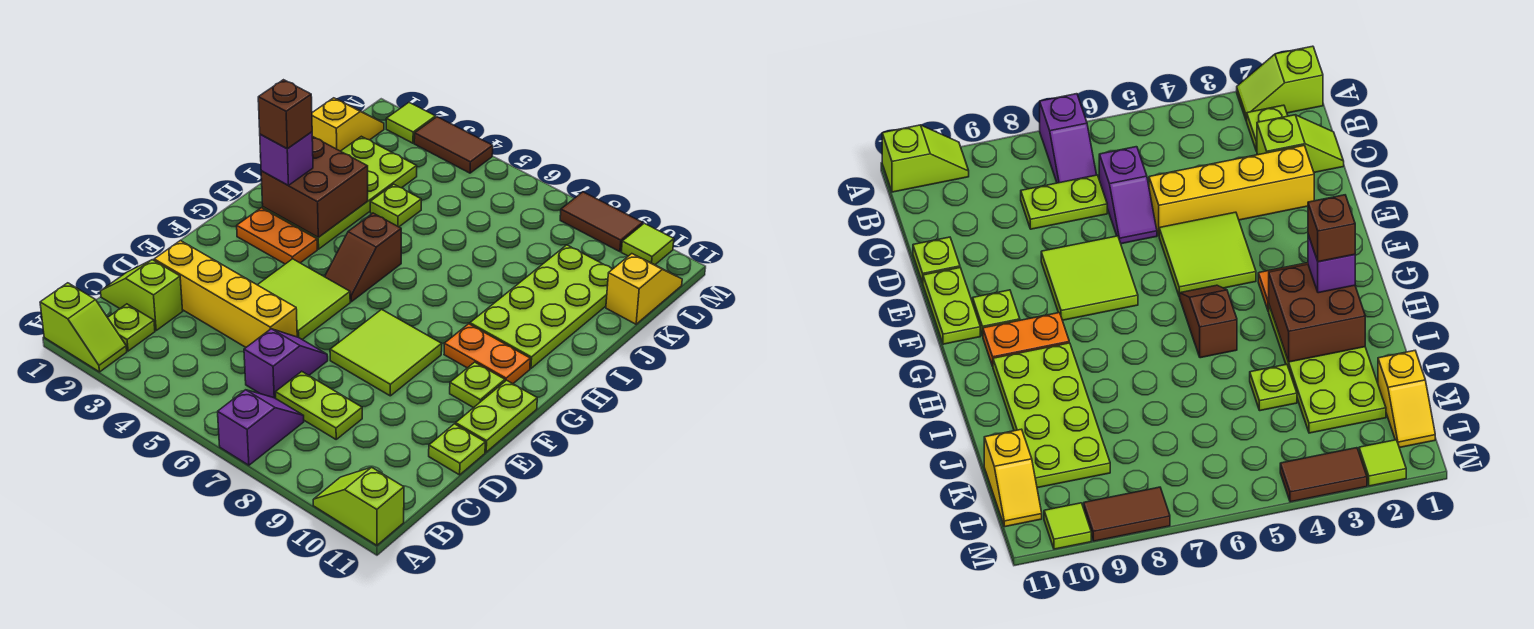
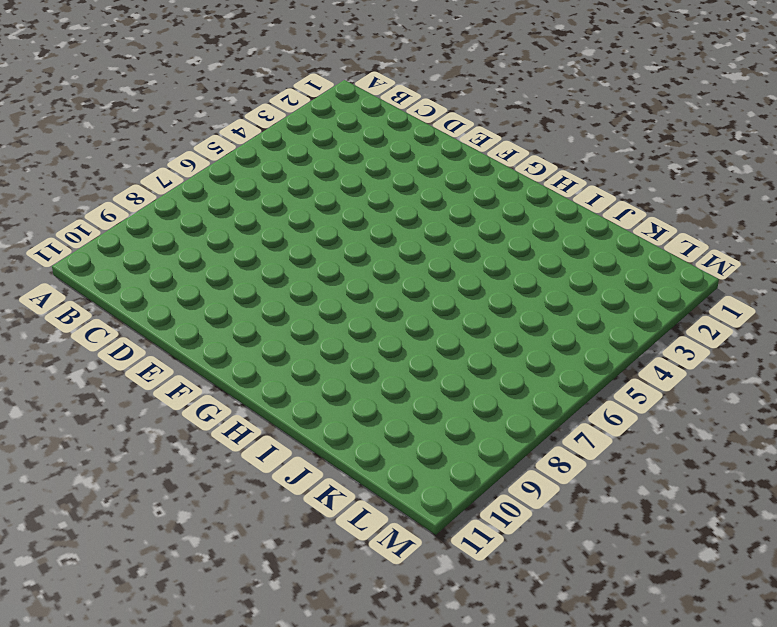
none -> lime 1x2 slope [40,283,127,372]
none -> purple 1x2 slope [218,390,304,465]
none -> lime 1x2 slope [313,467,404,545]

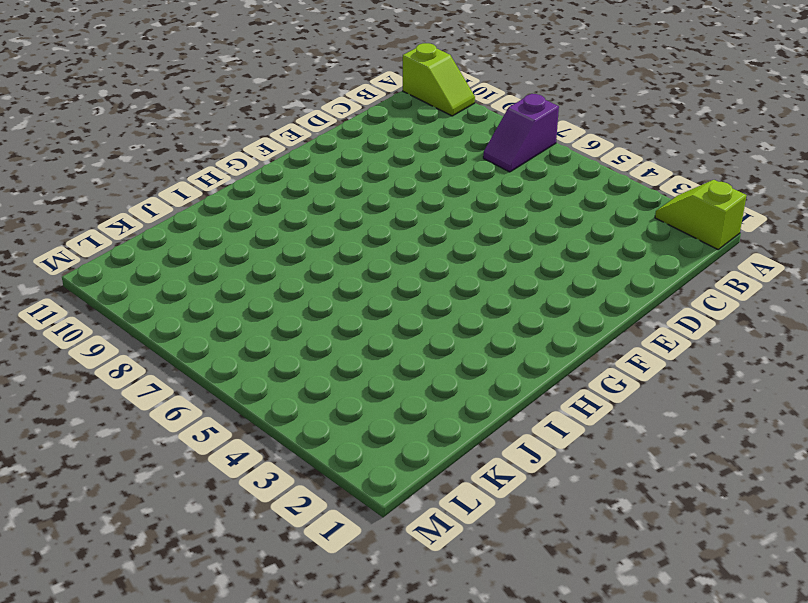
none -> lime 1x1 plate [108,304,155,351]
none -> lime 1x2 slope [101,260,183,330]
none -> purple 1x2 slope [244,329,328,398]

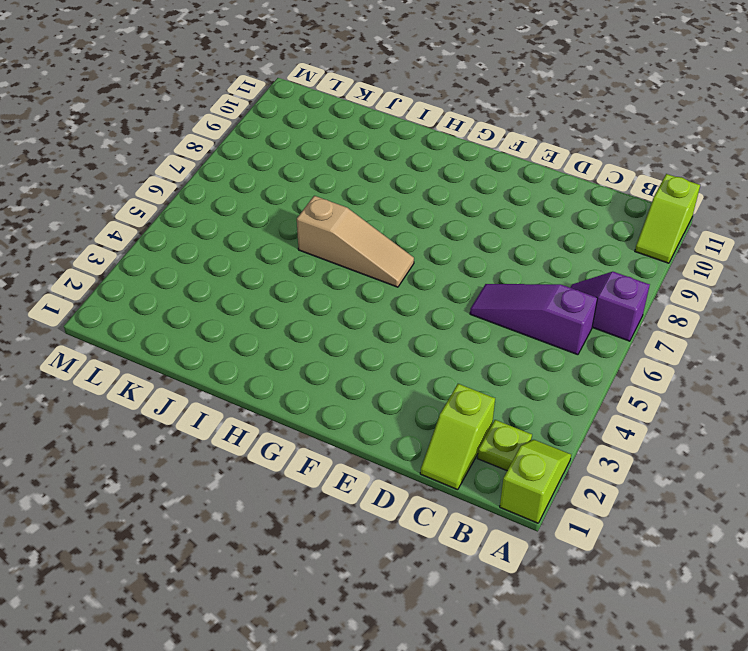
purple 1x3 slope [470,284,597,355] -> purple 1x2 slope [244,329,328,398]
tan 1x3 slope [297,196,414,287] -> none
none -> lime 1x2 plate [276,371,362,439]
none -> yellow 1x4 brick [154,240,297,347]
none -> lime 1x1 plate [429,424,485,475]

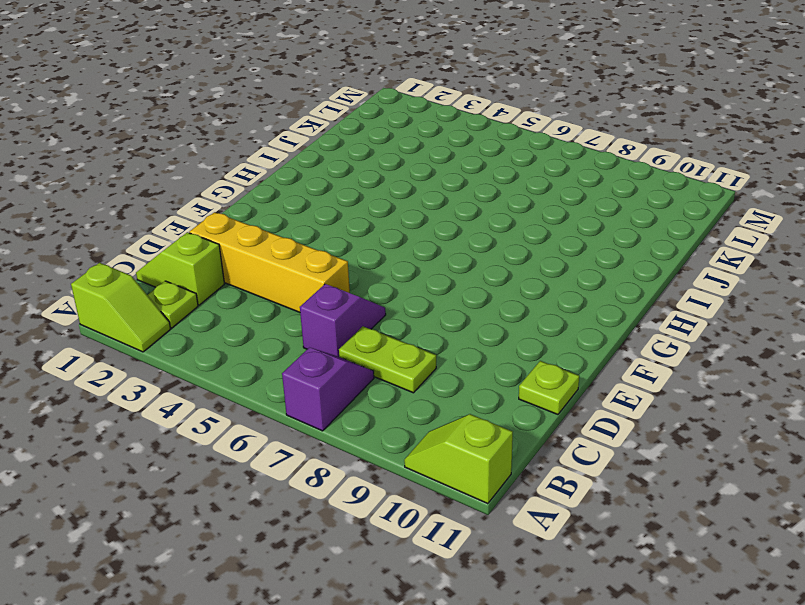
none -> lime 2x2 tile [258,259,350,340]
none -> lime 2x2 tile [330,309,442,396]
none -> lime 1x2 plate [456,380,537,452]

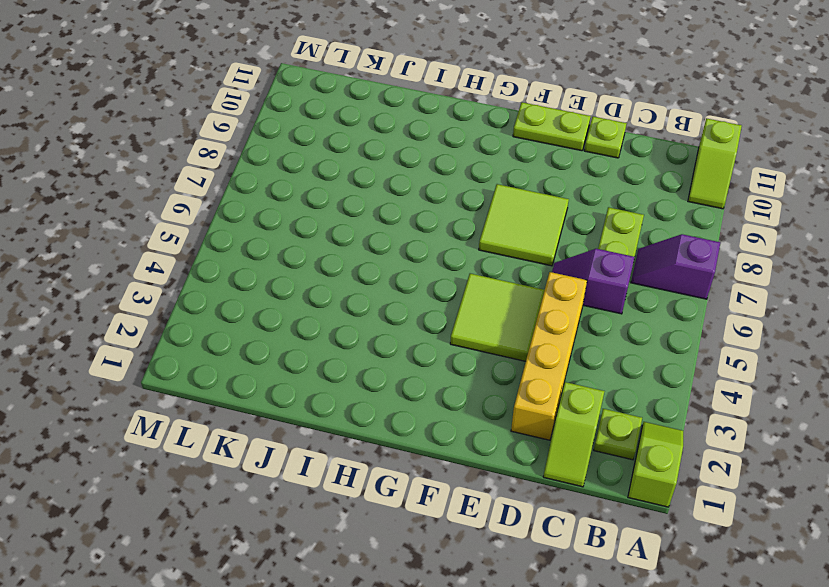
none -> lime 1x1 plate [450,362,505,408]
none -> orange 1x2 plate [237,208,317,264]
none -> brown 1x2 slope [325,213,401,302]

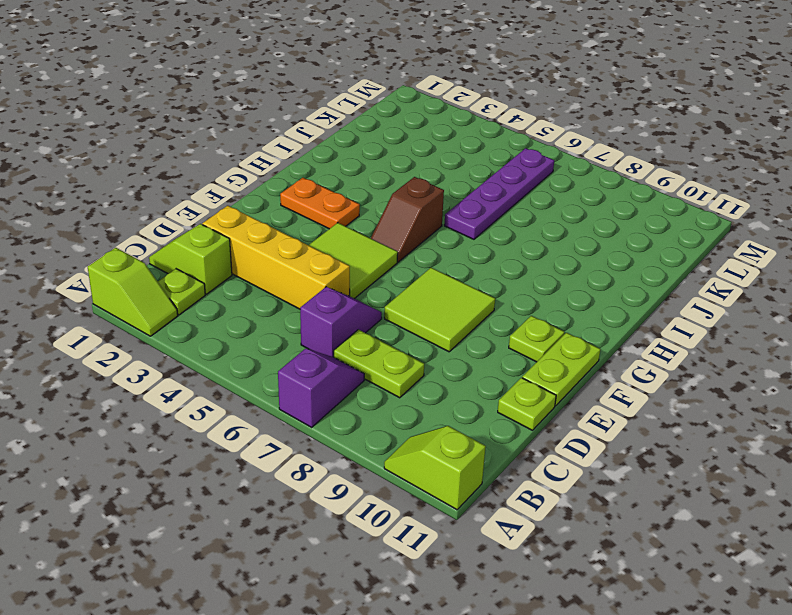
purple 1x4 plate [444,148,554,239] -> none
none -> orange 1x2 plate [444,324,530,384]
none -> lime 2x4 plate [263,136,417,249]
none -> lime 2x4 plate [470,245,612,368]

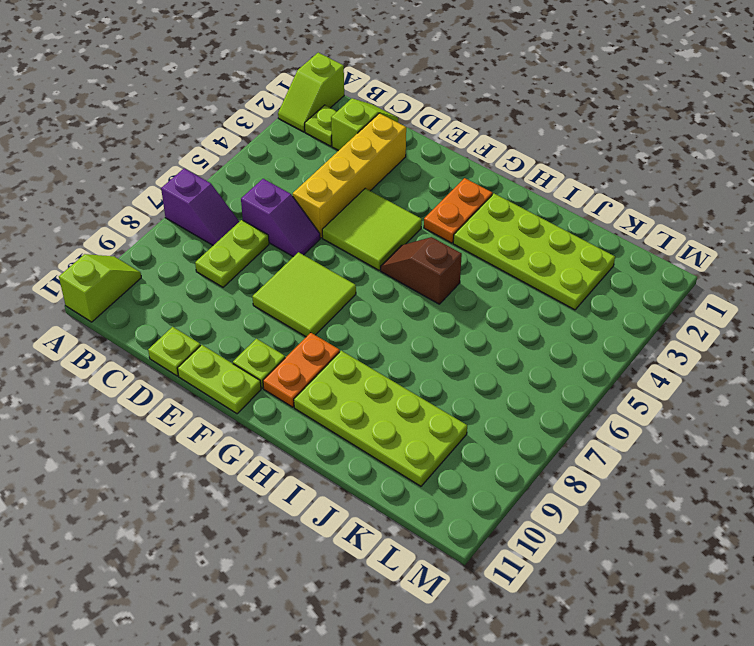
none -> lime 1x1 plate [370,184,421,227]
none -> yellow 1x2 slope [312,98,384,151]
none -> yellow 1x2 slope [606,254,682,324]

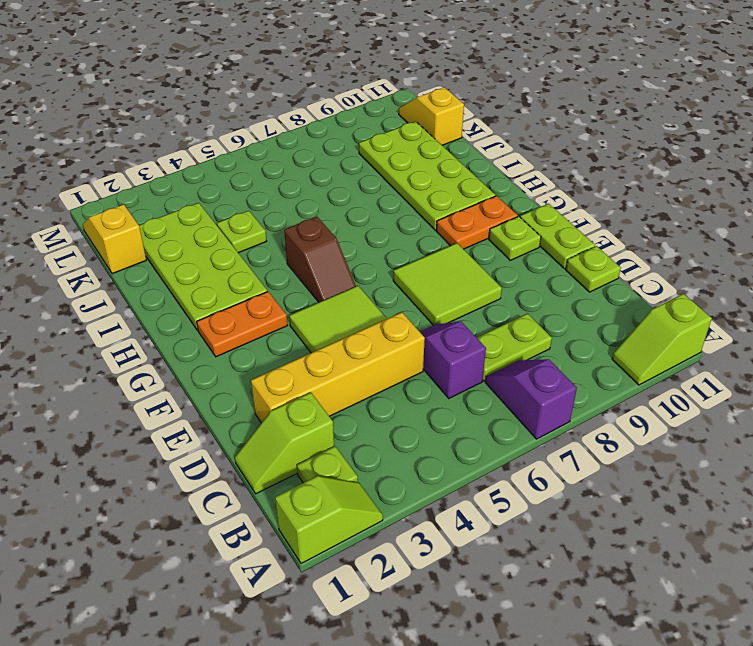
none -> lime 1x1 tile [386,102,436,143]
none -> brown 1x2 tile [414,117,493,173]
none -> brown 1x2 tile [560,192,643,252]

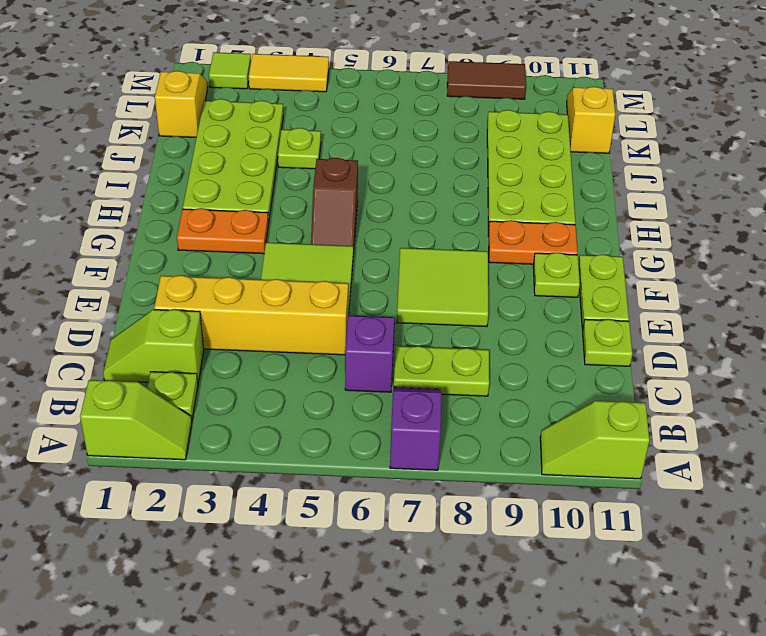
yellow 1x2 tile [249,54,329,92] -> brown 1x2 tile [414,117,493,173]
none -> lime 1x1 tile [621,223,674,265]
none -> brown 2x2 brick [261,136,368,237]
none -> purple 1x1 brick [260,132,313,185]

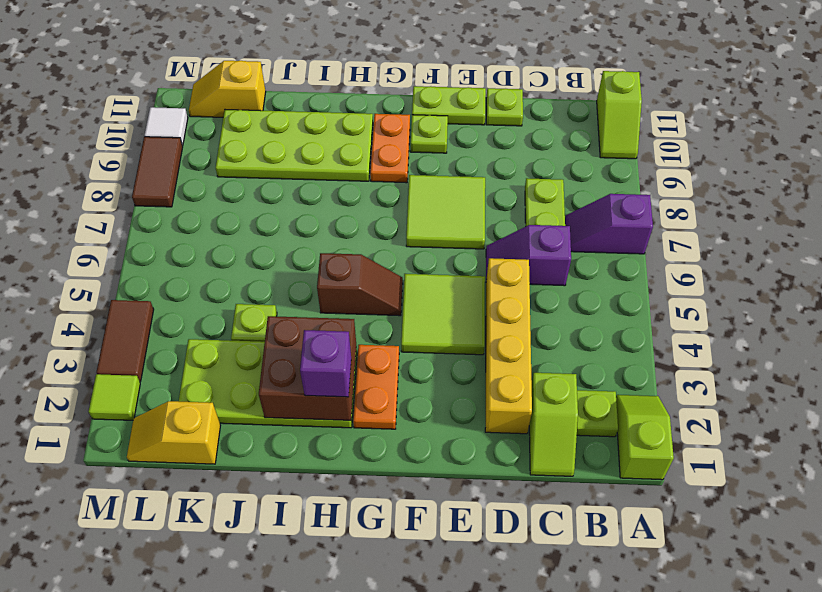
white 1x1 tile [144,107,188,146] -> lime 1x1 tile [621,223,674,265]
none -> brown 1x1 brick [258,80,312,149]

